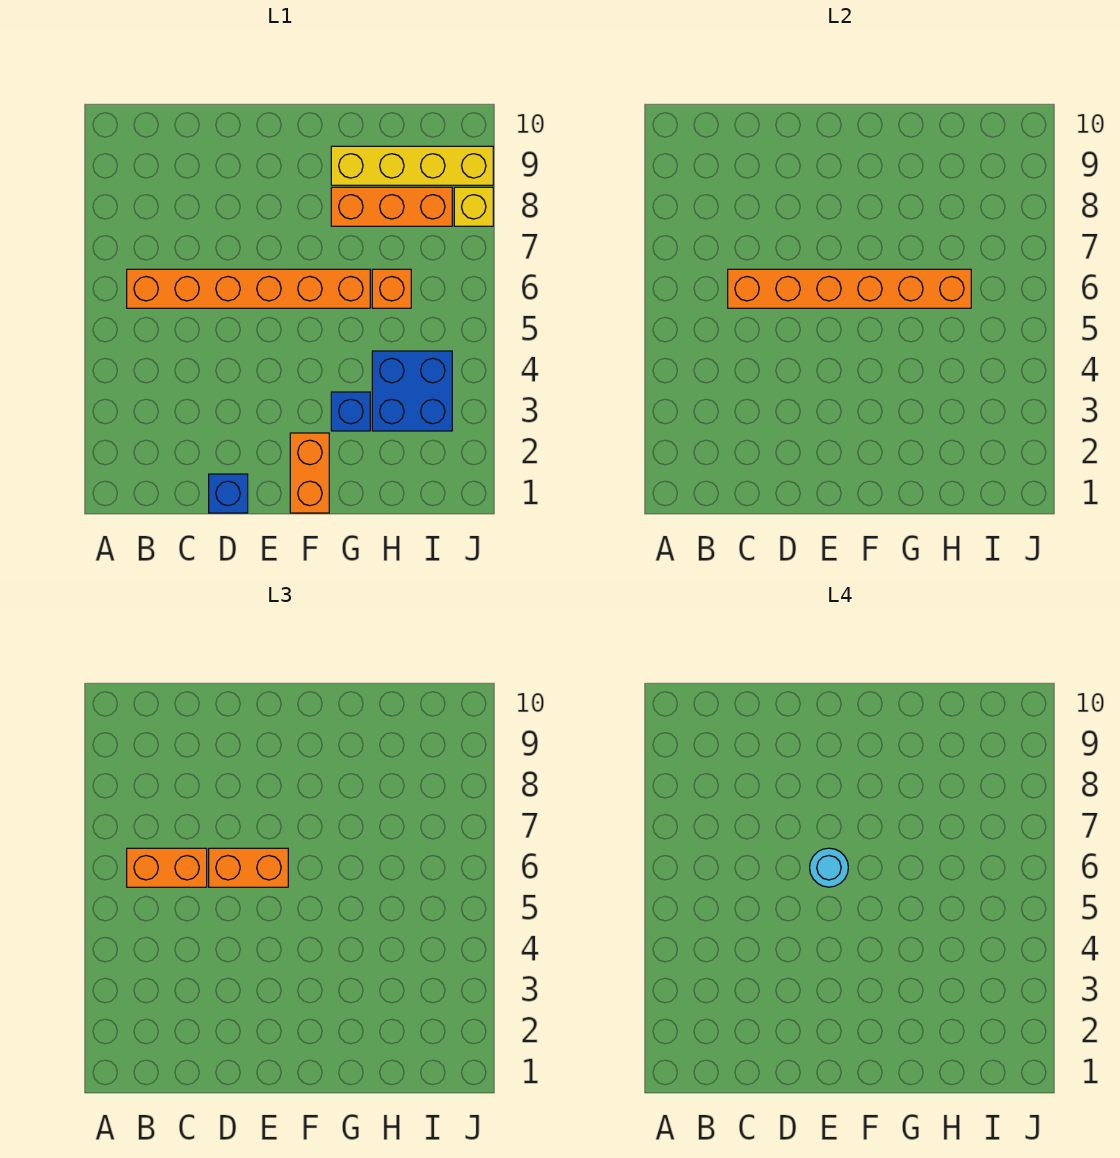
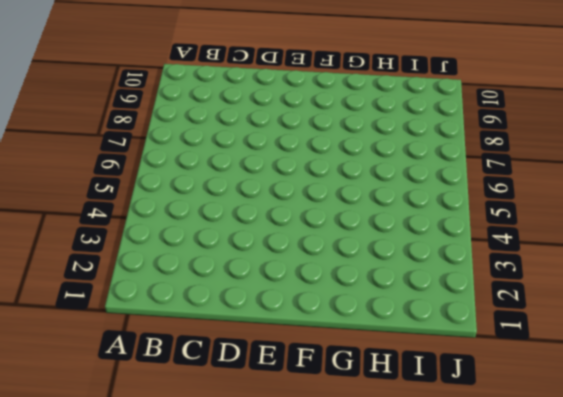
none -> orange 1x6 brick [127,269,370,308]
none -> blue 1x1 brick [209,474,248,513]
none -> orange 1x2 brick [290,433,329,513]

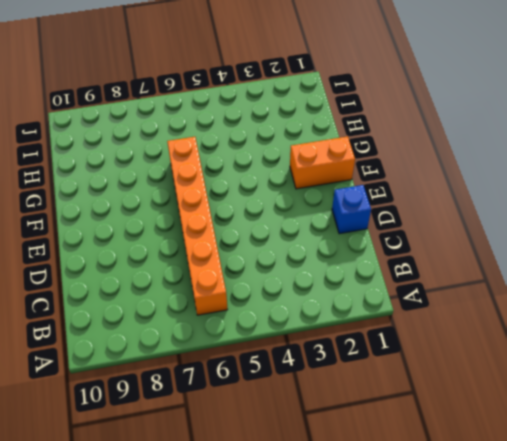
none -> blue 1x1 brick [331,392,370,431]
none -> orange 1x3 brick [331,187,452,226]
none -> yellow 1x4 brick [331,146,493,185]

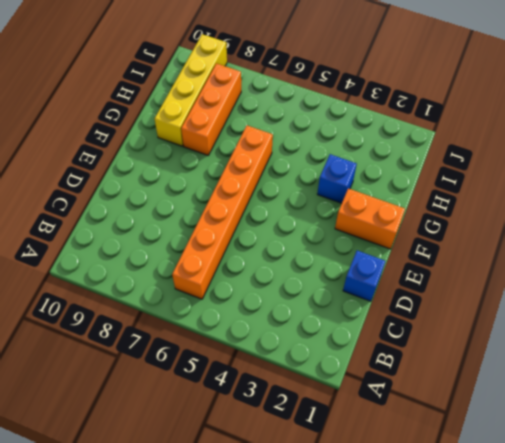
none -> blue 2x2 brick [372,351,452,431]
none -> orange 1x1 brick [372,269,411,308]
none -> yellow 1x1 brick [454,187,493,226]

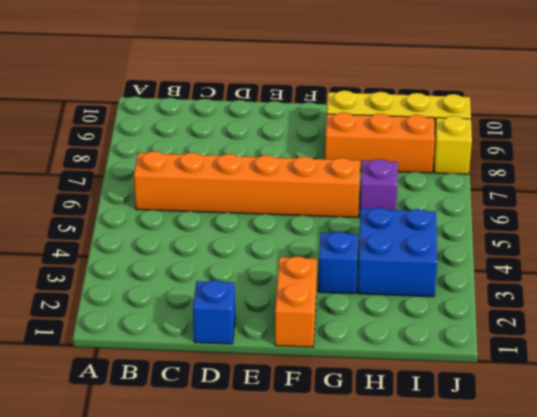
purple 1x1 brick [360,159,398,210] -> orange 1x1 brick [372,269,411,308]
none -> orange 1x6 brick [728,269,971,308]
none -> orange 1x2 brick [127,848,207,887]
none -> orange 1x2 brick [209,848,288,887]

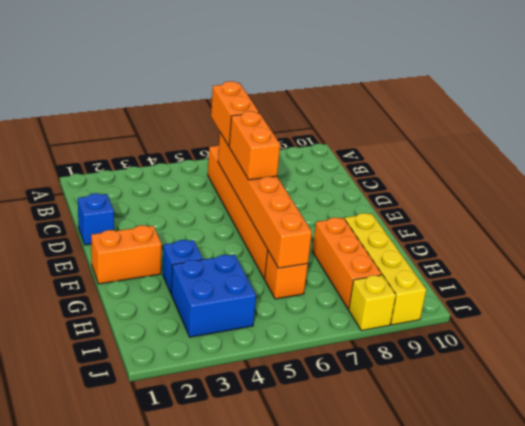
none -> cyan 1x1 round brick [810,848,848,887]

